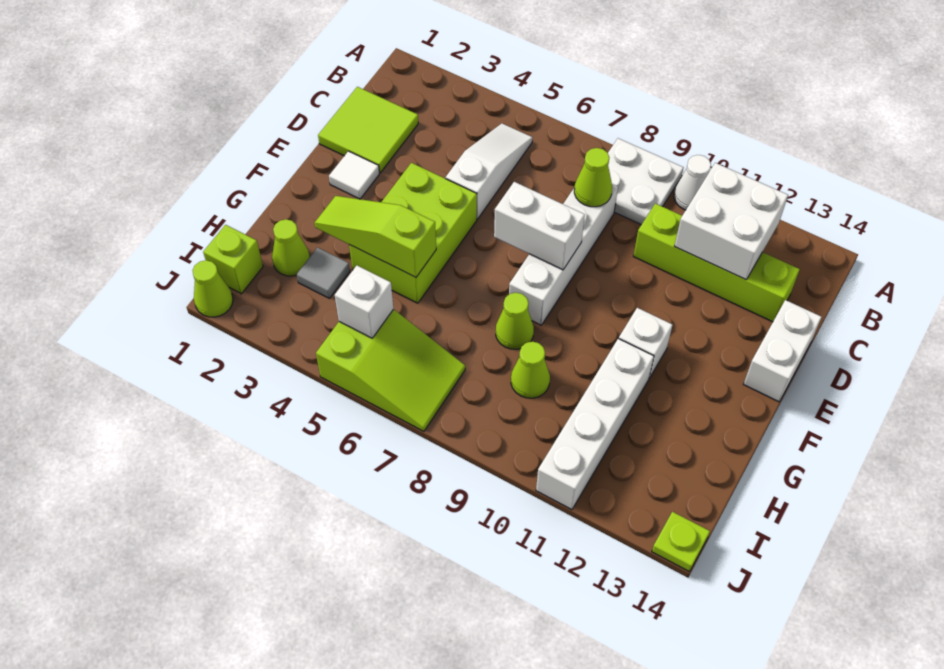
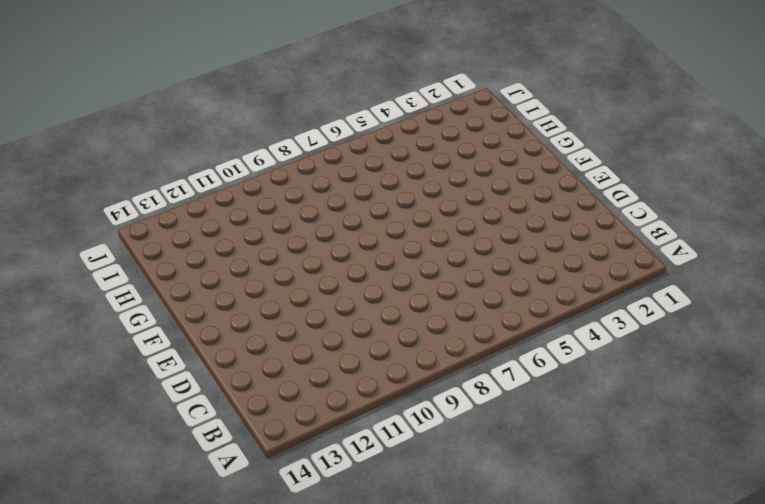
none -> white 2x2 plate [608,138,684,225]
none -> white 1x1 cone [674,155,711,210]
none -> white 1x3 slope [446,124,533,219]

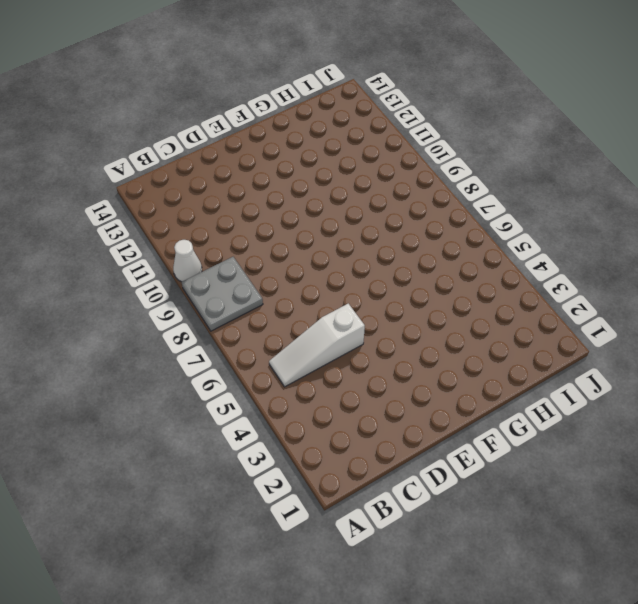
grey 2x2 plate [182,257,263,331] -> white 2x2 plate [608,138,684,225]
none -> lime 2x2 tile [318,87,418,173]
none -> white 1x4 brick [509,184,618,325]
none -> lime 1x4 brick [633,203,800,322]

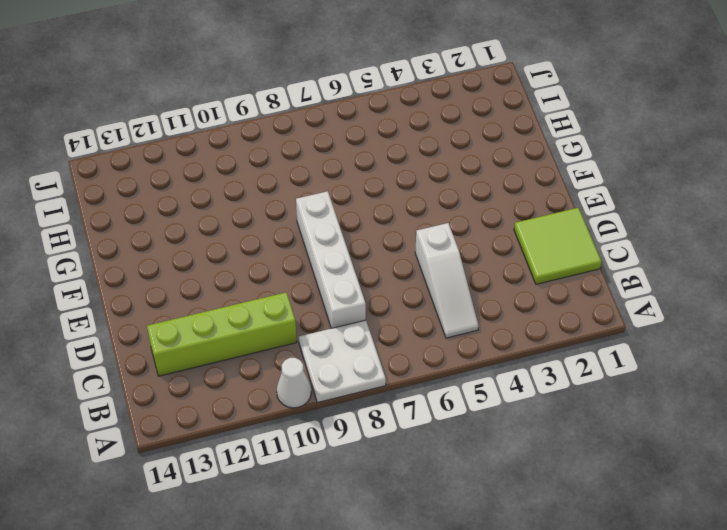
none -> white 1x2 brick [743,300,821,402]
none -> white 1x1 tile [329,151,379,199]
none -> lime 2x3 brick [349,163,477,303]

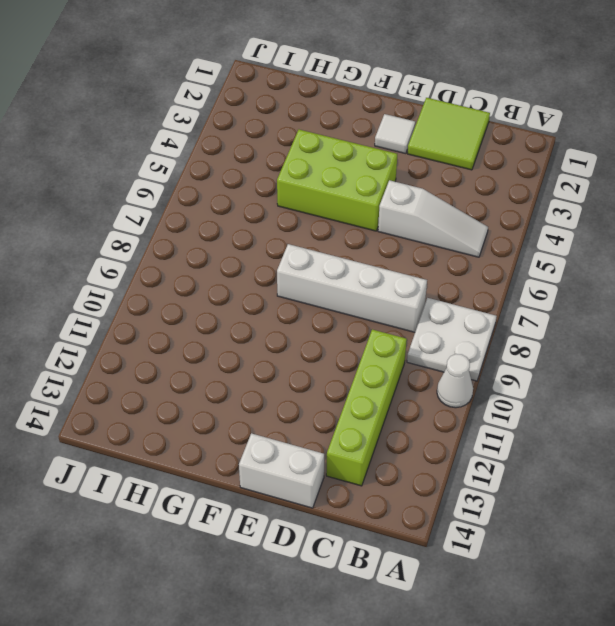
none -> white 1x1 brick [619,308,672,378]
none -> lime 1x1 cone [496,293,534,349]
none -> white 1x4 brick [536,339,654,510]

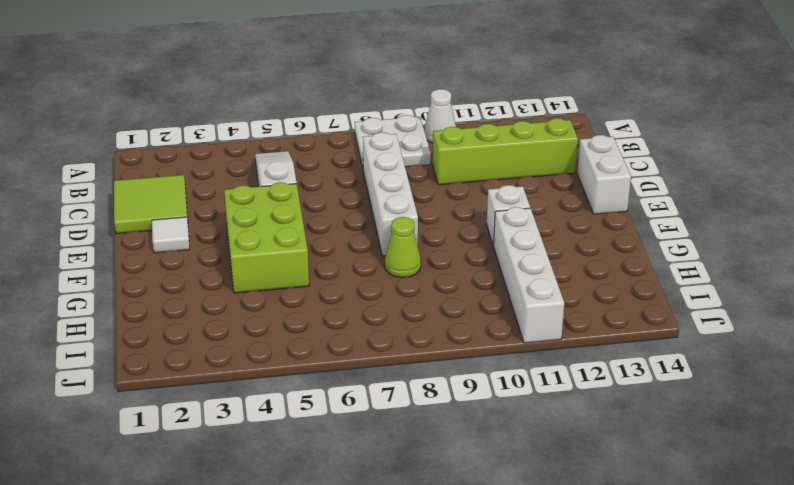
none -> lime 1x1 cone [272,219,310,276]
none -> grey 1x1 tile [297,248,350,298]
none -> lime 1x1 cone [511,342,550,398]

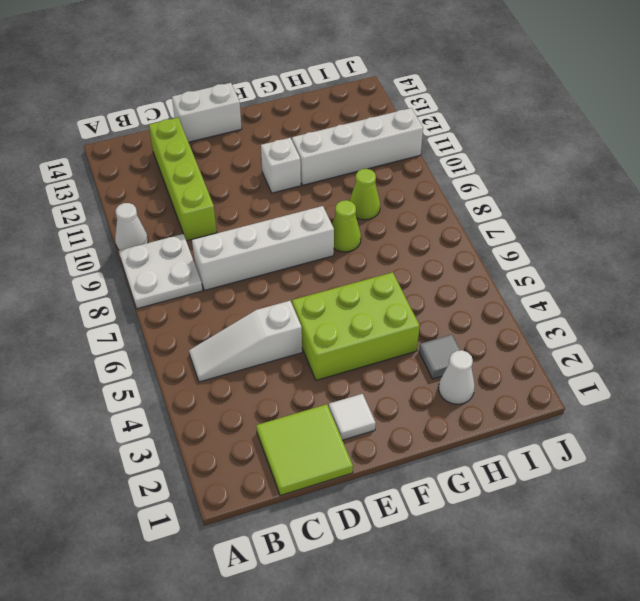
white 1x1 cone [439,350,475,404] -> lime 1x1 cone [272,219,310,276]
none -> lime 1x1 brick [203,225,263,294]
none -> lime 2x3 slope [316,309,465,431]
none -> lime 1x1 cone [193,260,233,317]

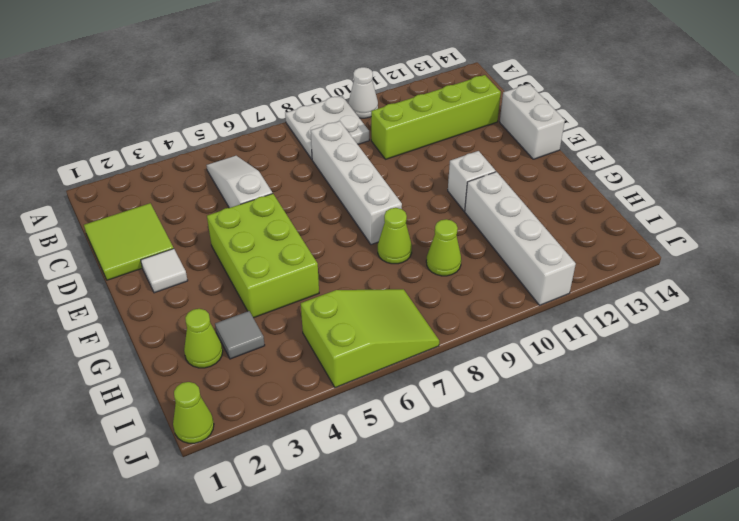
none -> lime 1x1 brick [203,225,263,294]
none -> lime 1x1 plate [652,512,710,572]
none -> white 2x2 brick [674,163,788,280]

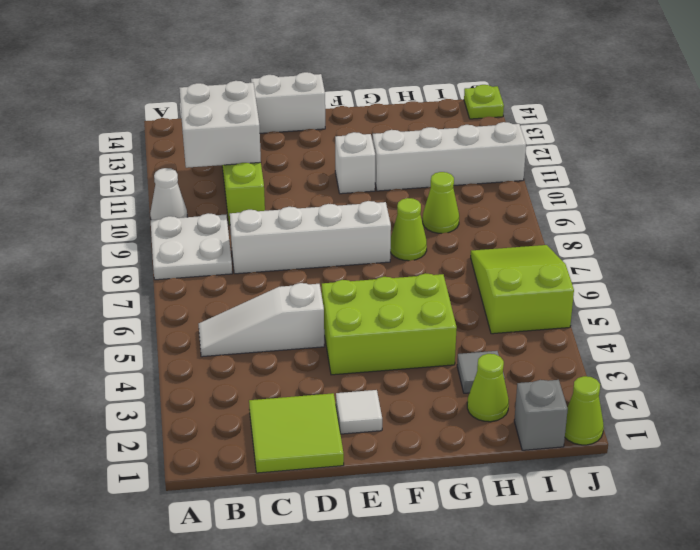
grey 1x1 brick [514,380,568,450] -> lime 1x1 brick [203,225,263,294]
none -> lime 1x1 cone [574,148,612,207]
none -> white 1x2 brick [494,182,585,270]
none -> lime 1x3 slope [315,196,436,277]

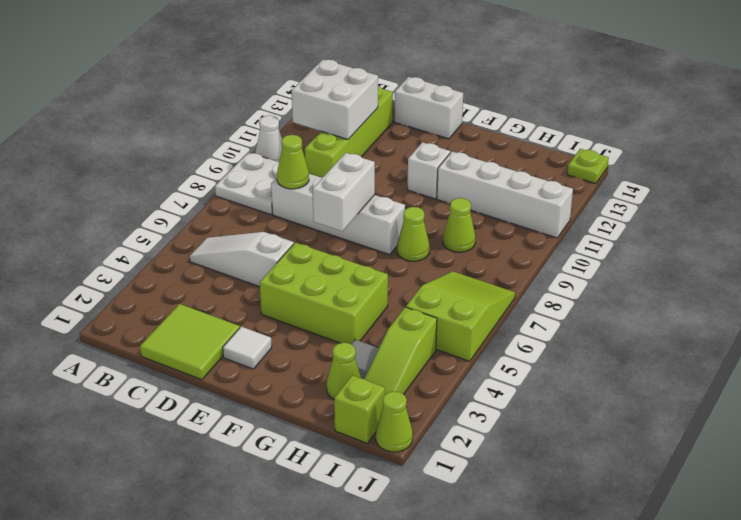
lime 1x3 slope [364,307,437,395] -> lime 1x3 slope moved to [315,196,436,277]
none -> white 1x1 brick [335,266,393,338]

